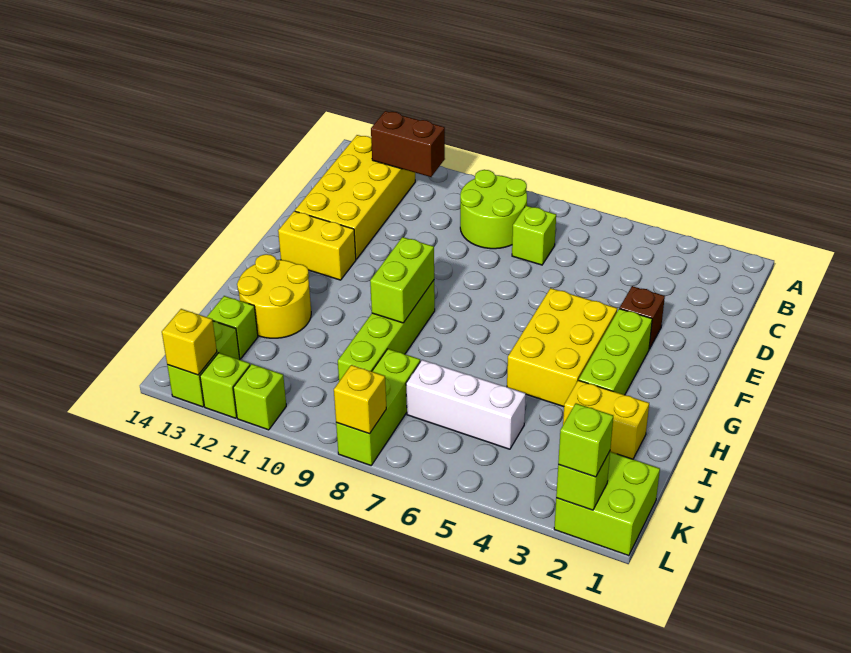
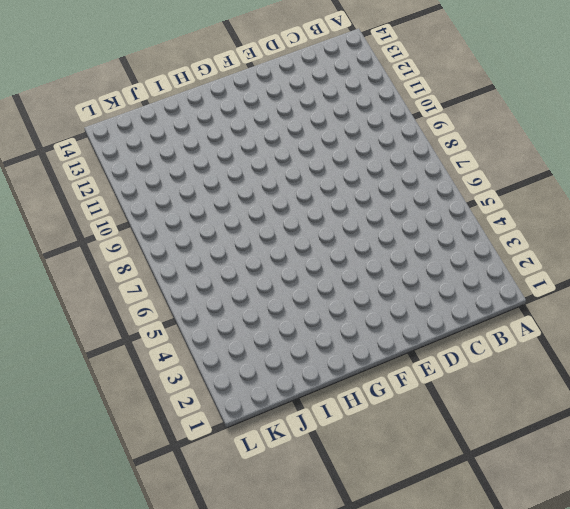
none -> lime 2x2 round brick [460,170,527,249]
none -> yellow 2x4 brick [295,135,415,259]
none -> lime 1x1 brick [512,206,556,265]

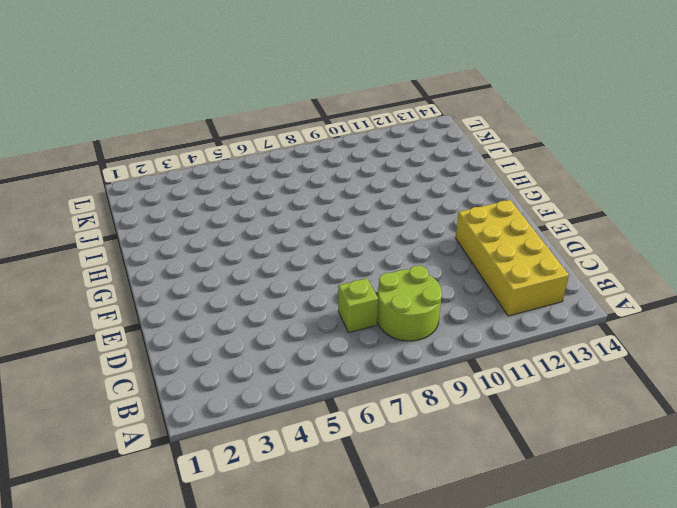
none -> brown 1x1 brick [620,286,665,349]
none -> lime 1x3 brick [579,309,652,395]
none -> yellow 2x3 brick [507,288,617,407]

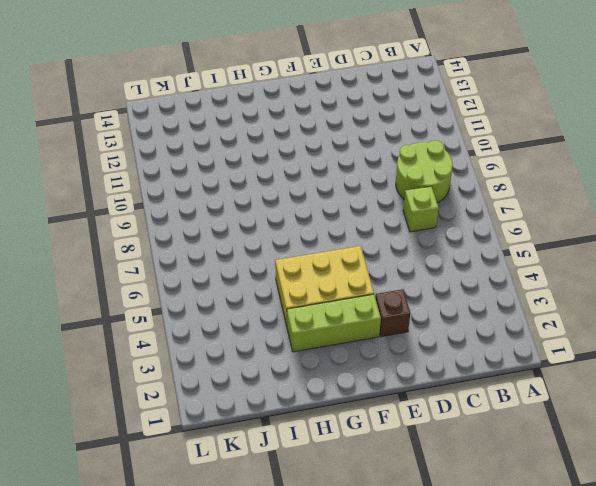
none -> yellow 2x4 brick [295,135,415,259]
none -> yellow 1x2 brick [278,211,356,280]
none -> lime 1x4 brick [338,280,435,381]

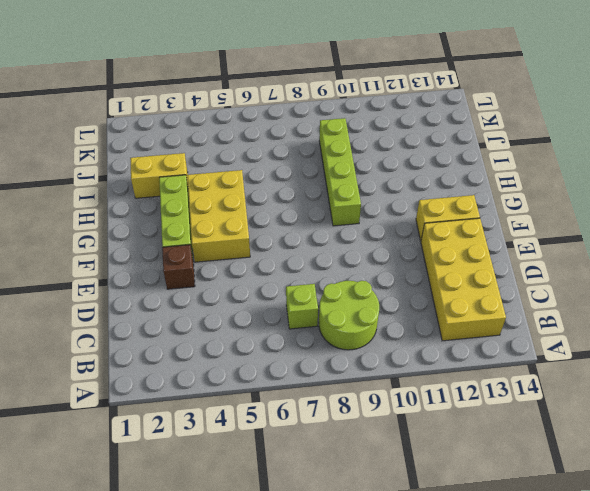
none -> yellow 2x2 round brick [237,254,311,338]
none -> white 1x3 brick [406,360,526,449]
none -> lime 1x3 brick [336,349,420,465]

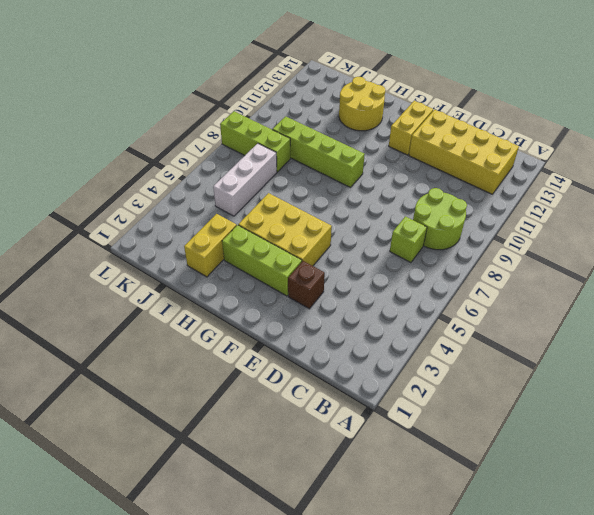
none -> lime 1x1 brick [207,296,258,359]
none -> lime 2x2 brick [554,452,660,556]
none -> lime 1x2 brick [167,321,240,407]

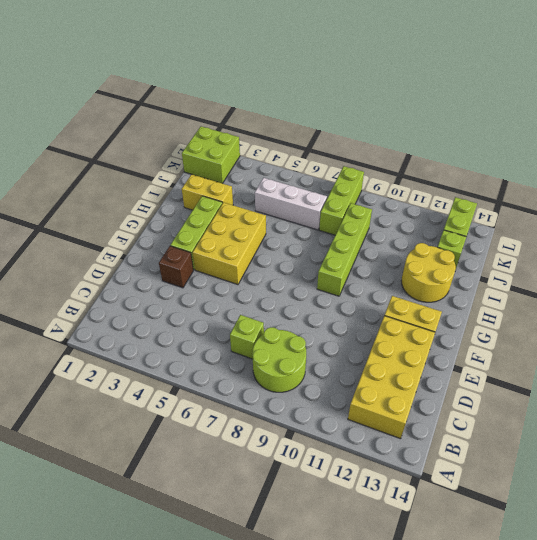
none -> lime 1x1 brick [233,364,286,430]
none -> lime 1x1 brick [200,353,250,418]
none -> brown 1x2 brick [371,111,445,177]

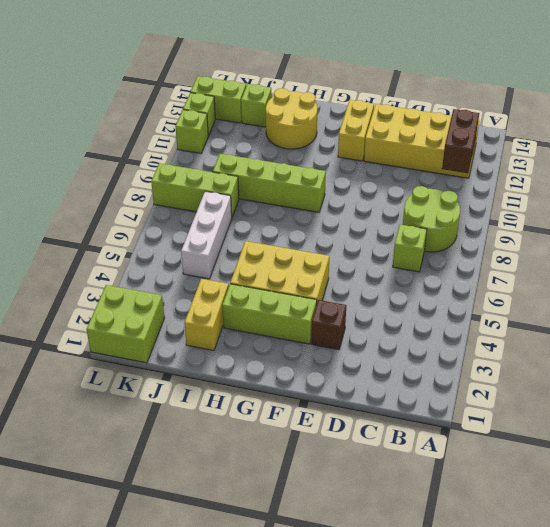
none -> lime 1x2 brick [370,237,434,323]
none -> lime 1x1 brick [556,451,610,510]
none -> yellow 1x1 brick [334,365,386,434]

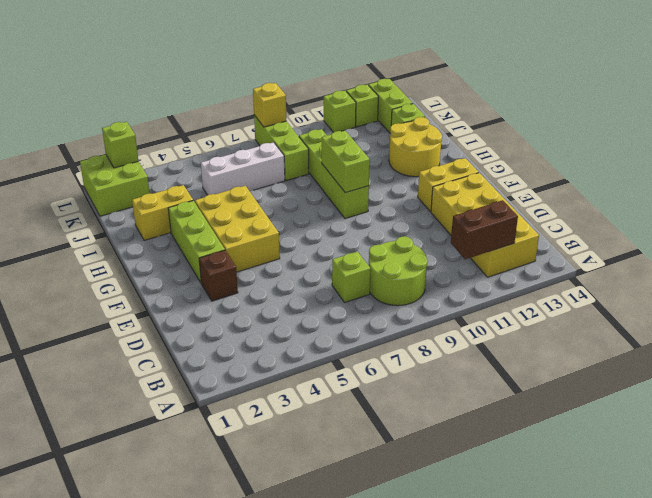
none -> yellow 1x1 brick [162,309,217,375]
none -> lime 1x1 brick [558,403,613,477]

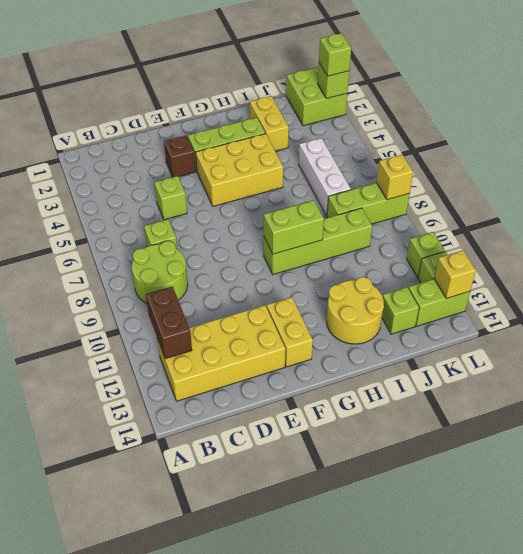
lime 1x1 brick [154,176,187,220] -> none

